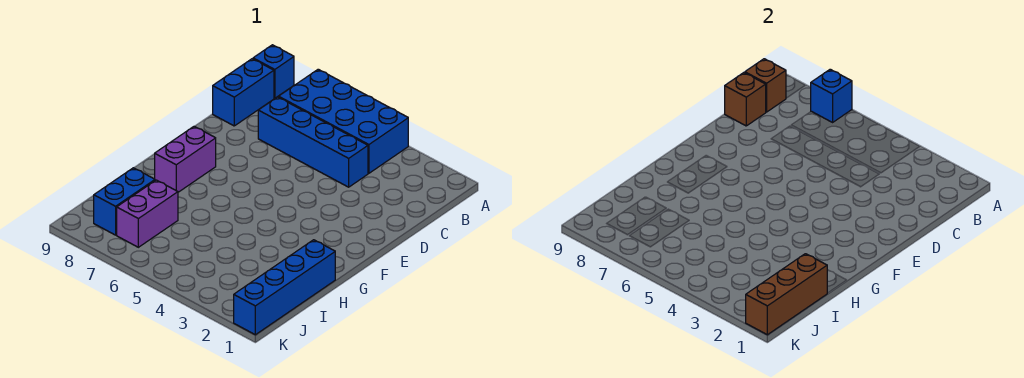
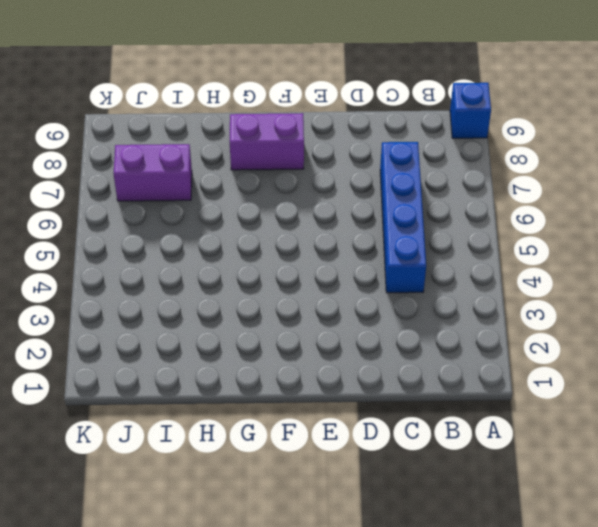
none -> blue 2x4 brick [279,69,408,173]
none -> blue 1x2 brick [213,59,274,126]
none -> blue 1x4 brick [234,240,335,335]

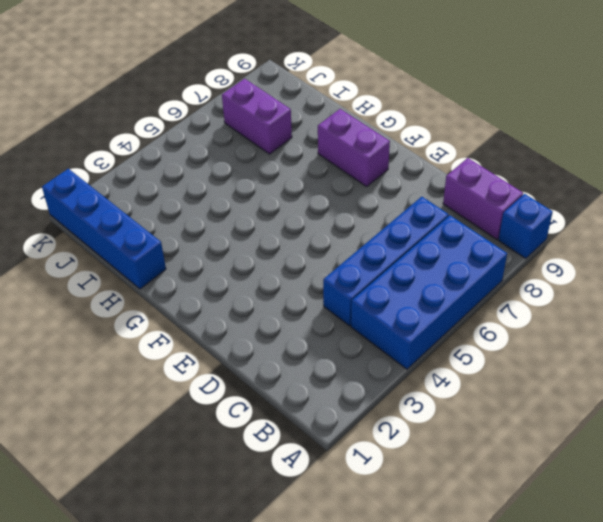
purple 1x2 brick [443,158,523,239] -> blue 1x2 brick [213,59,274,126]
none -> blue 1x2 brick [94,168,155,235]
none -> blue 1x1 brick [811,69,852,122]
none -> brown 1x1 brick [745,59,786,112]

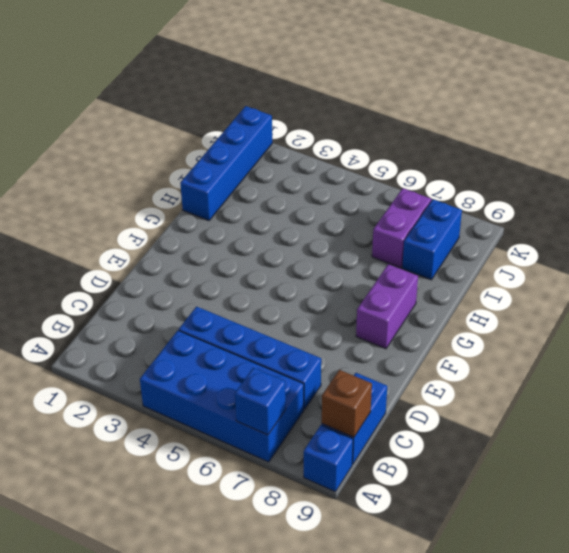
none -> brown 1x1 brick [725,73,766,126]
none -> brown 1x3 brick [746,254,827,335]

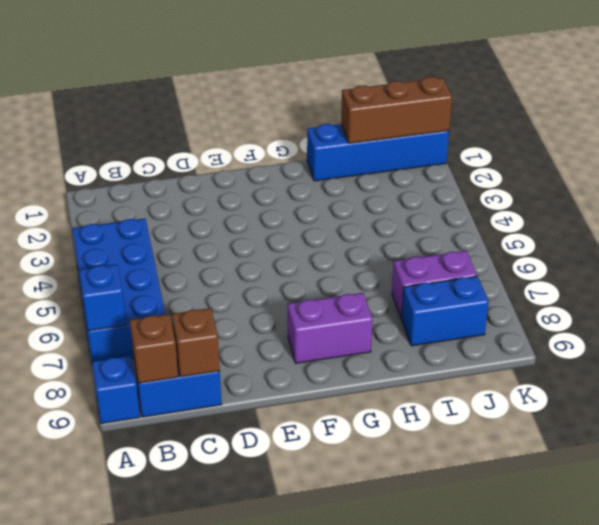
none -> blue 1x4 brick [258,97,368,187]

